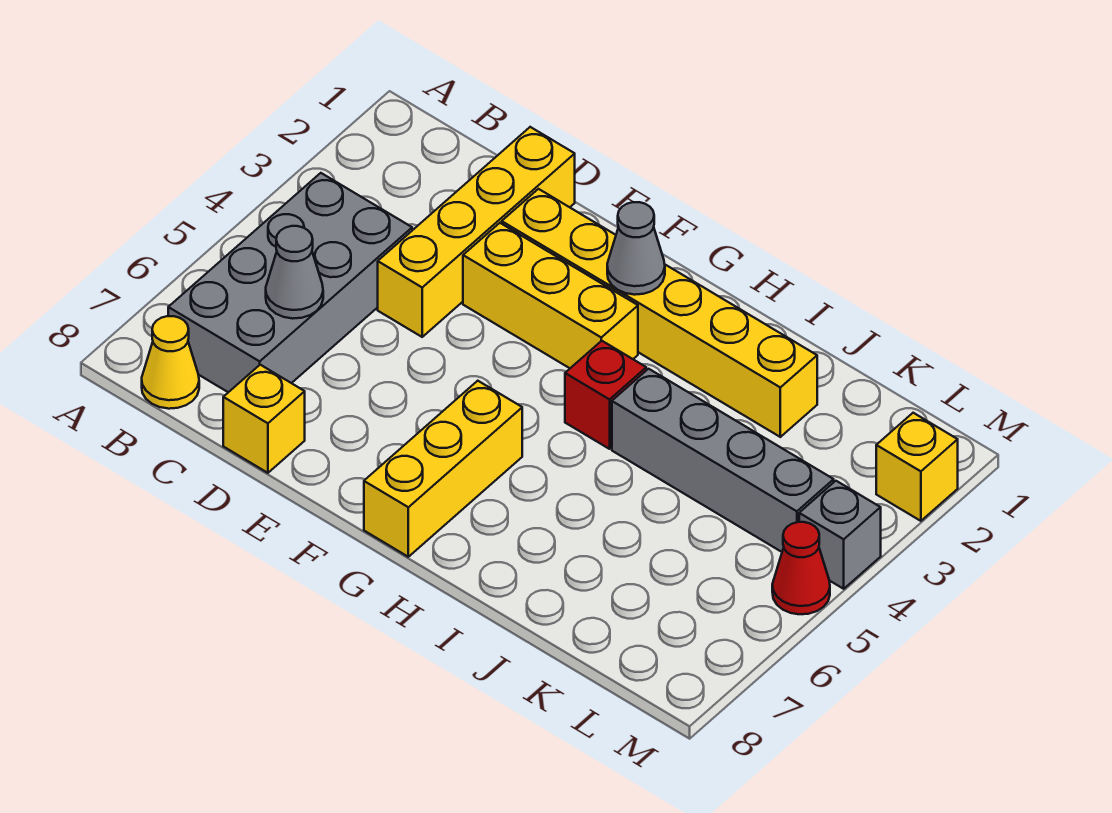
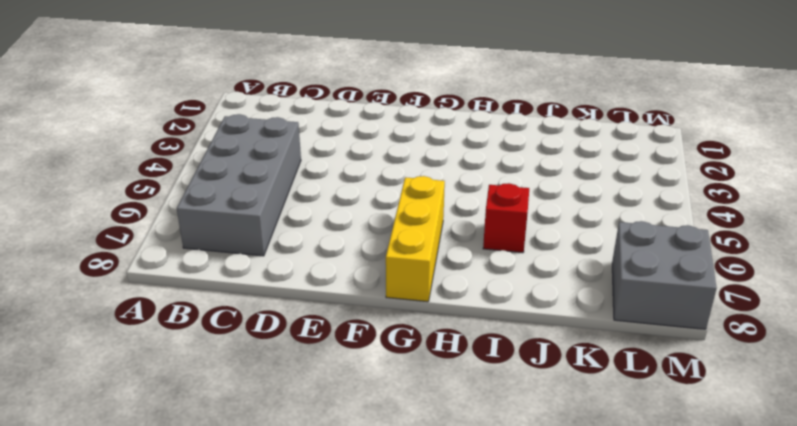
red 1x1 brick [483,183,529,253] -> red 1x1 brick moved to [565,341,646,449]
grey 2x2 brick [612,221,717,329] -> none
none -> yellow 1x1 cone [142,316,199,409]
none -> yellow 1x4 brick [378,127,575,337]
none -> yellow 1x1 brick [223,365,305,473]

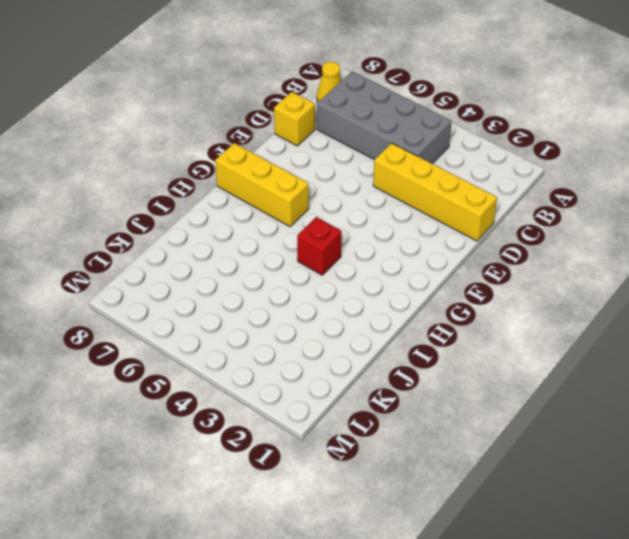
none -> yellow 1x6 brick [502,189,817,437]
none -> yellow 1x3 brick [463,223,638,368]
none -> grey 1x4 brick [612,369,834,552]

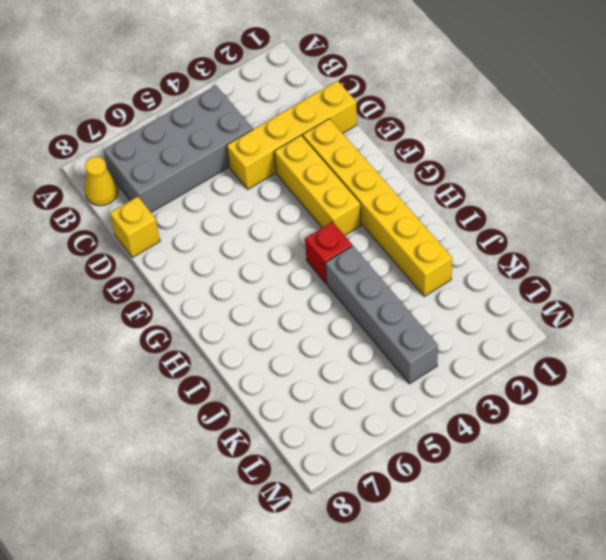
none -> yellow 1x3 brick [364,381,522,557]
none -> yellow 1x1 brick [876,413,958,521]
none -> grey 1x1 brick [799,481,881,589]

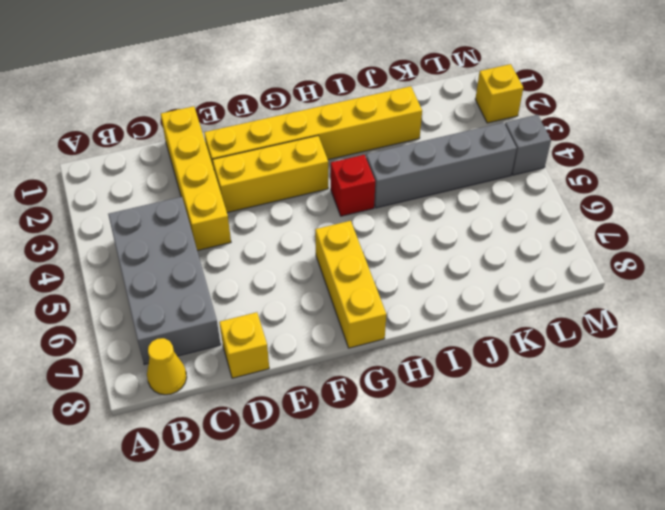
none -> red 1x1 cone [772,522,830,614]
none -> grey 1x1 cone [266,226,323,319]
none -> grey 1x1 cone [607,202,665,295]

